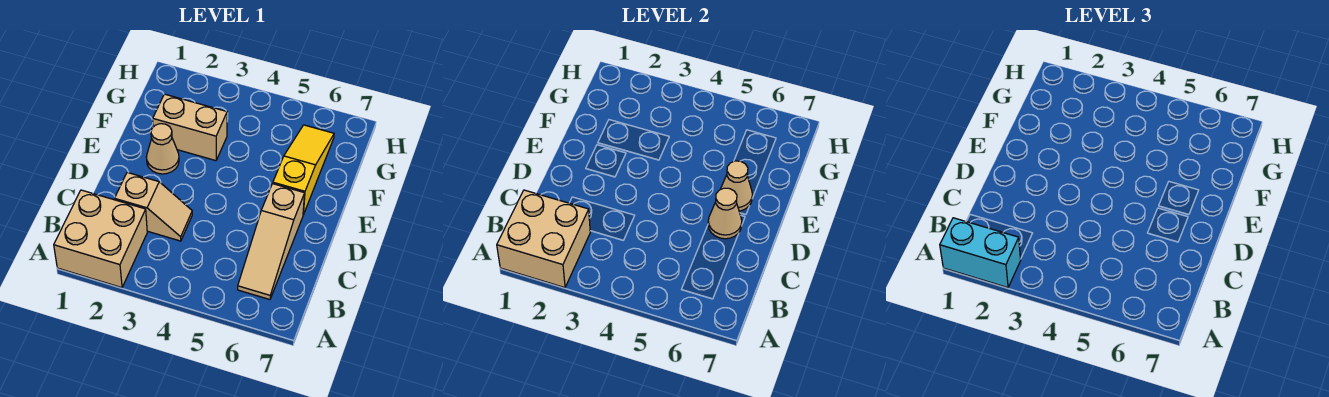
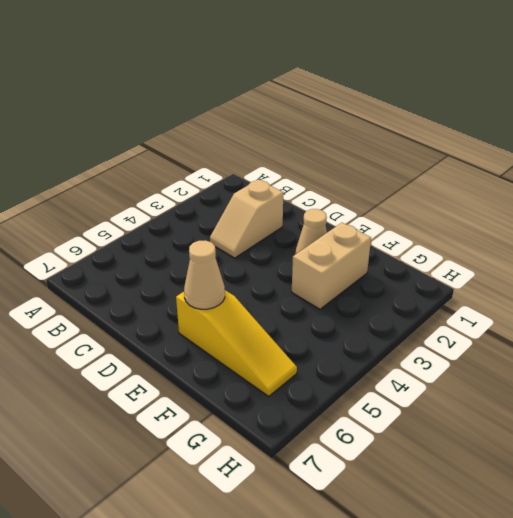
none -> tan 2x2 brick [54,190,147,288]
none -> tan 1x3 slope [238,184,305,300]

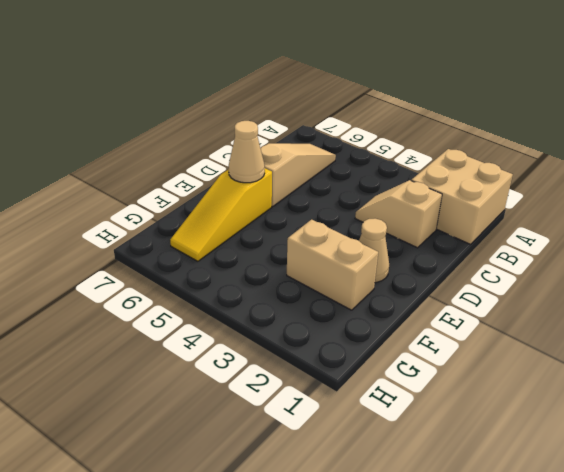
none -> tan 2x2 brick [497,190,590,288]
none -> tan 1x1 cone [708,188,742,239]

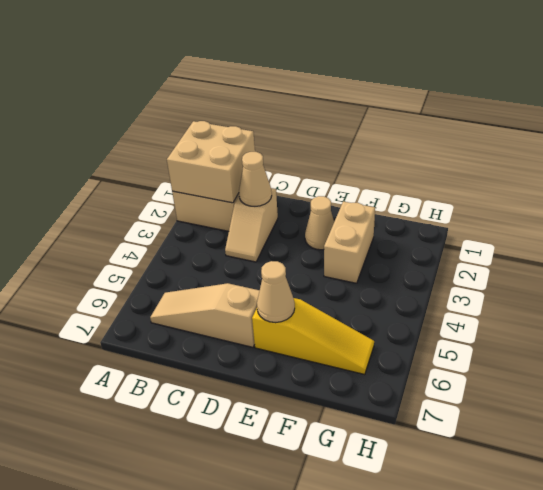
tan 1x1 cone [239,152,272,206] -> tan 1x1 cone moved to [708,188,742,239]
none -> cyan 1x2 brick [940,218,1021,288]

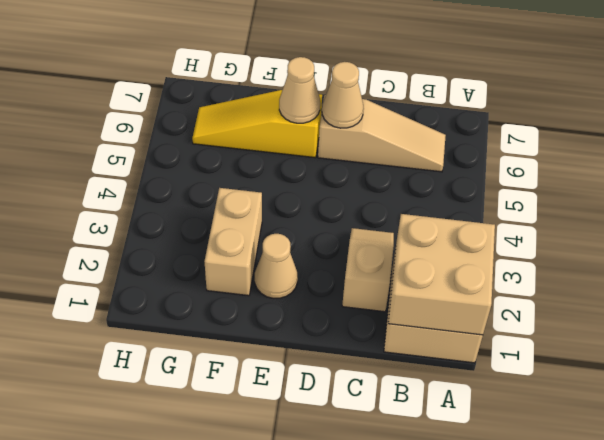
none -> cyan 1x2 brick [940,218,1021,288]

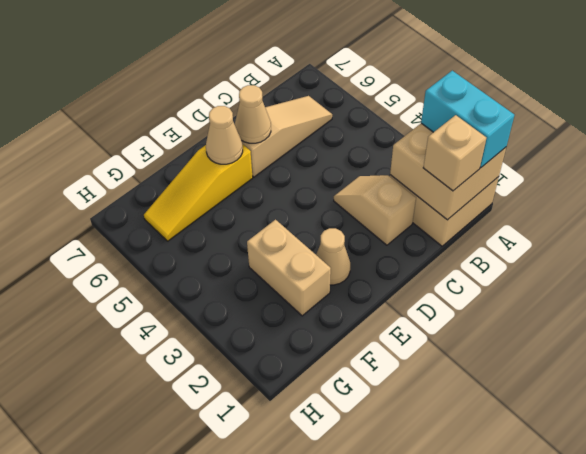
tan 1x1 brick [423,115,486,191] -> none

